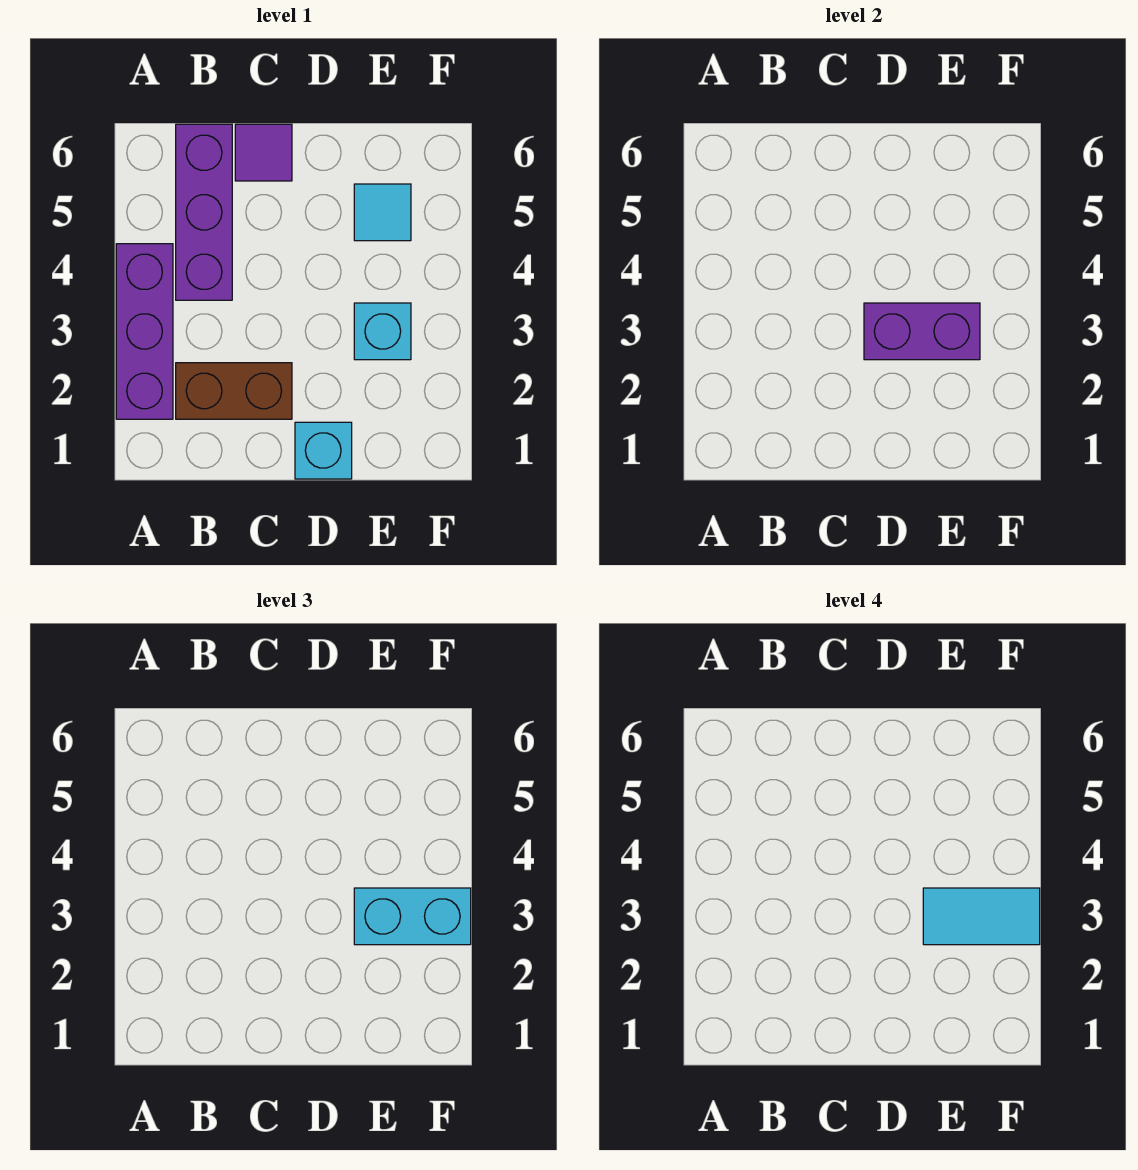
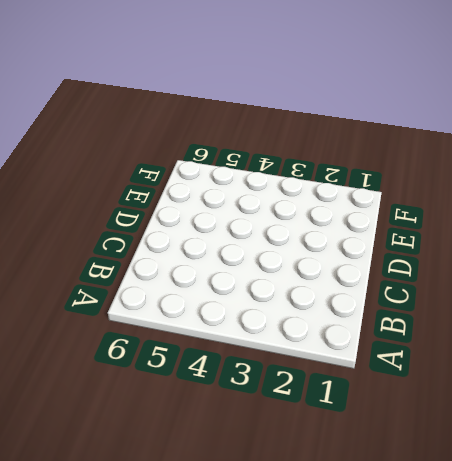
none -> purple 1x3 brick [116,244,173,419]
none -> brown 1x2 brick [176,363,292,419]

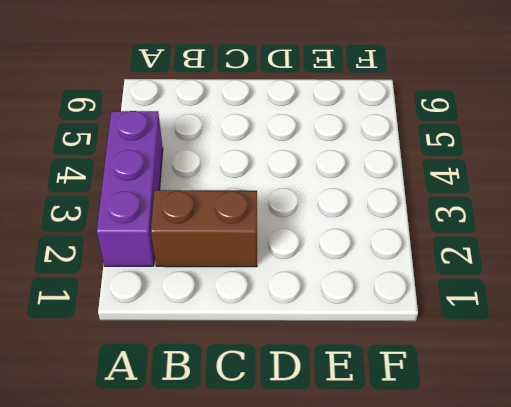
none -> purple 1x3 brick [176,124,232,300]
none -> purple 1x1 tile [235,124,292,181]

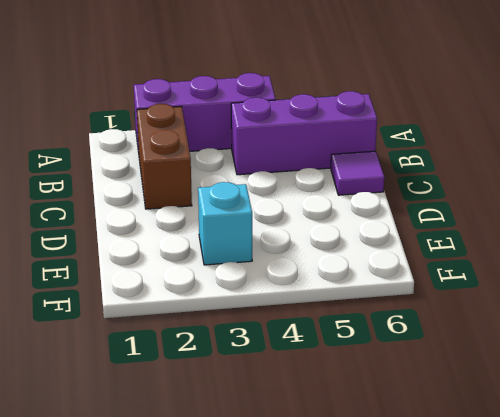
none -> cyan 1x1 brick [295,422,352,479]
none -> cyan 1x1 tile [354,184,411,241]

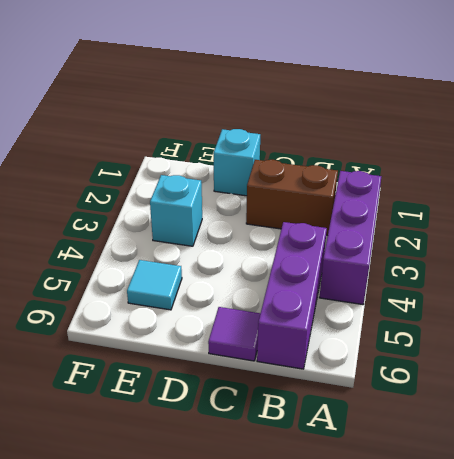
none -> purple 1x2 brick [864,303,980,360]
none -> cyan 1x2 brick [354,888,471,945]

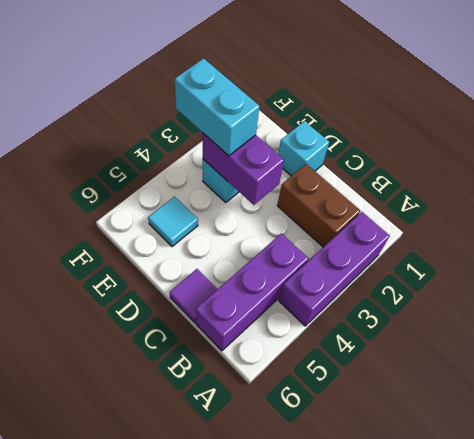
none -> cyan 1x2 tile [923,888,1040,945]

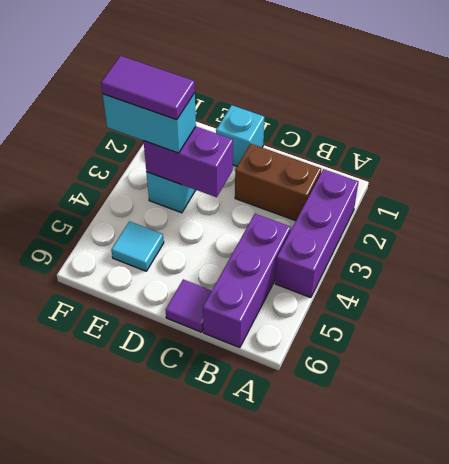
purple 1x2 tile [101,56,195,120] -> cyan 1x2 tile [923,888,1040,945]

